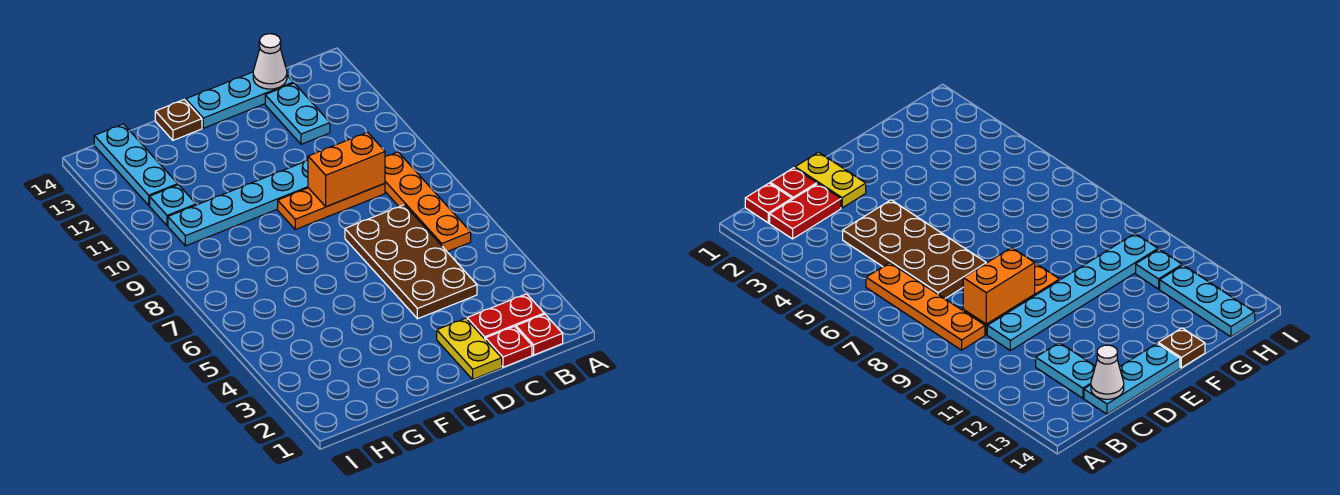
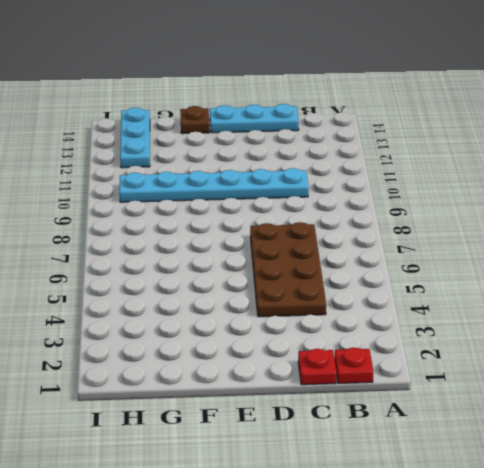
none -> red 1x2 plate [467,294,544,340]
none -> orange 1x4 plate [385,152,471,252]
none -> orange 1x3 plate [278,183,385,229]

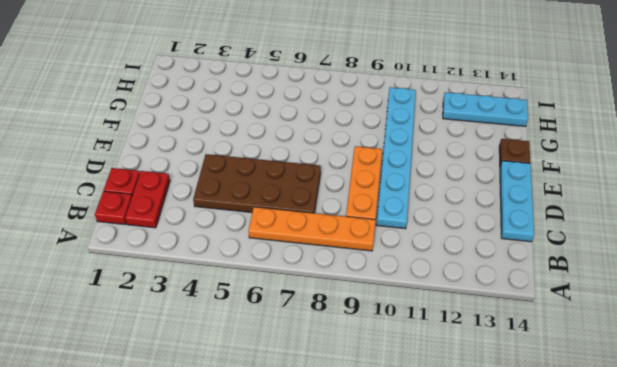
none -> cyan 1x2 plate [265,83,330,144]
none -> yellow 1x2 plate [437,318,502,379]
none -> cyan 1x1 plate [150,185,196,226]

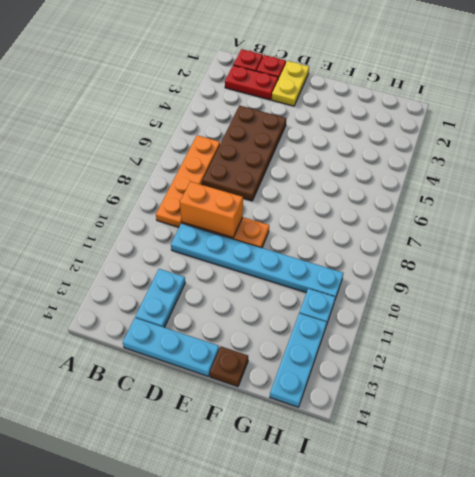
none -> white 1x1 cone [253,34,287,89]

